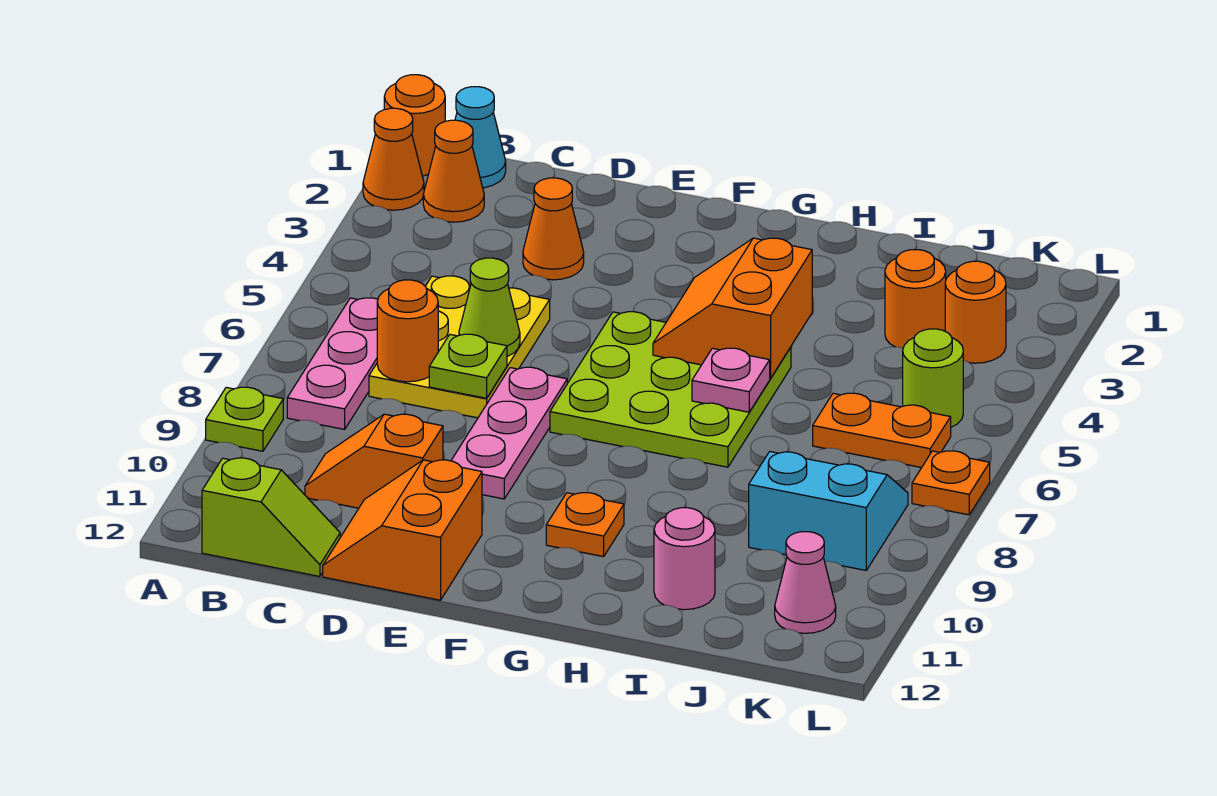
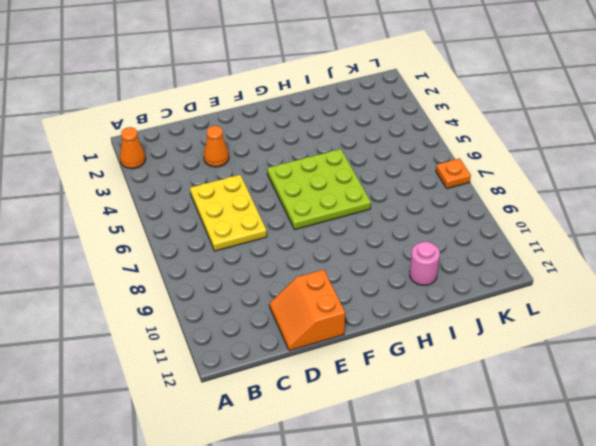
none -> orange 1x1 round brick [384,75,445,176]
none -> lime 1x1 plate [206,387,283,451]
none -> cyan 1x1 cone [455,87,506,188]

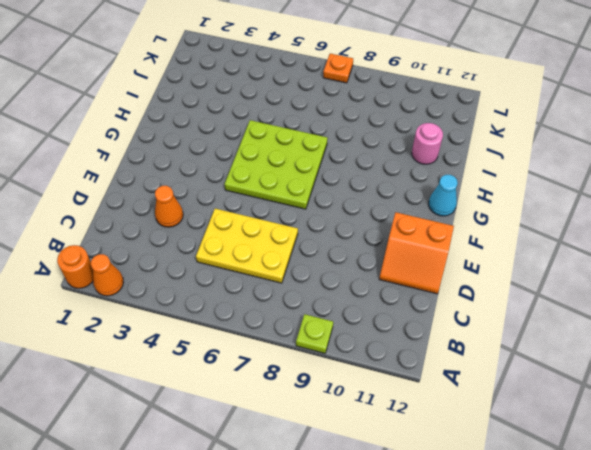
cyan 1x1 cone [429,175,458,216] -> cyan 1x1 cone moved to [455,87,506,188]
none -> orange 1x1 cone [423,120,484,222]
none -> pink 1x3 plate [287,298,378,429]
none -> lime 1x2 slope [202,458,340,576]

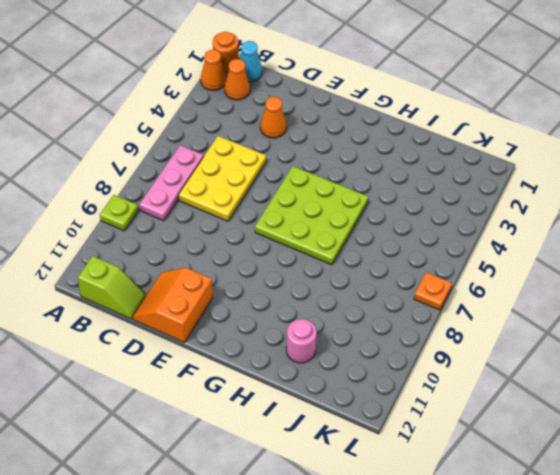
none -> orange 1x2 slope [305,414,443,508]
none -> pink 1x3 plate [451,367,567,499]
none -> orange 1x1 plate [546,493,624,557]

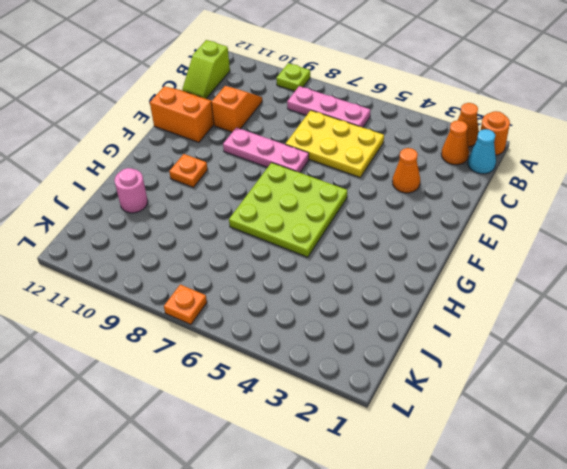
none -> orange 1x1 round brick [885,250,946,348]
none -> orange 1x2 plate [813,393,951,468]
none -> cyan 2x2 slope [749,452,908,570]

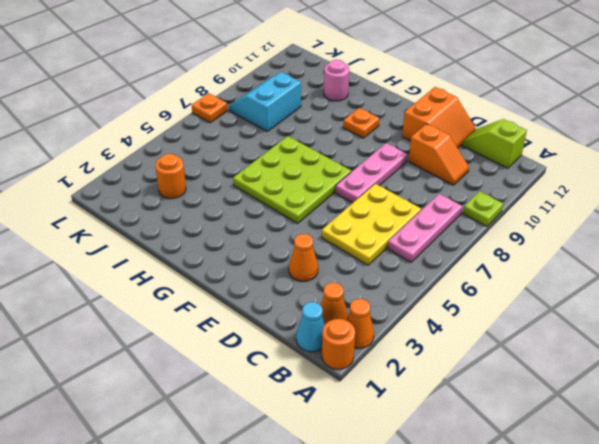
cyan 2x2 slope [229,72,301,131] -> cyan 2x2 slope turned to [749,452,908,570]
none -> orange 1x2 plate [813,393,951,468]
none -> orange 1x1 round brick [945,261,1006,363]
none -> lime 1x1 round brick [903,329,963,427]

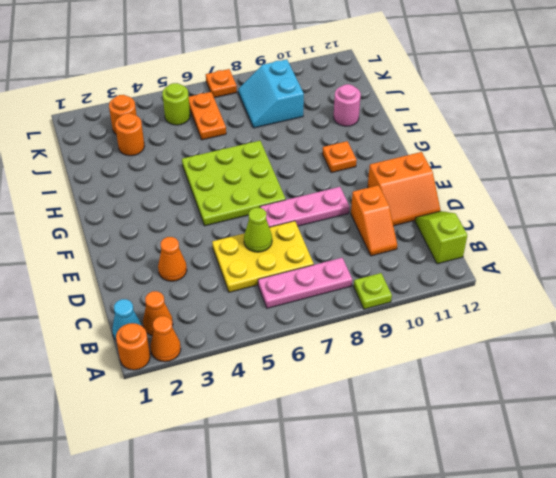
none -> pink 1x1 cone [775,532,836,633]
none -> orange 1x1 round brick [377,280,438,382]
none -> lime 1x1 plate [429,334,507,398]

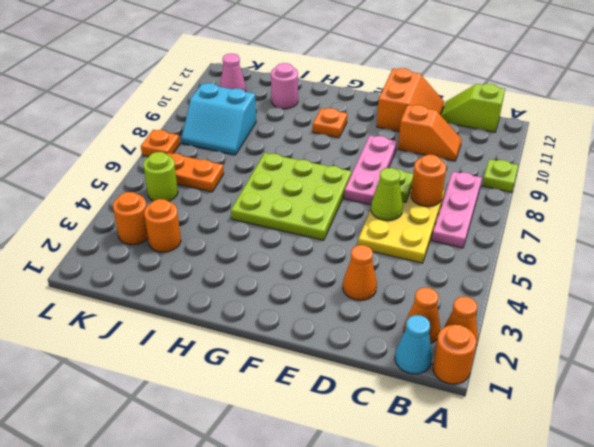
none -> orange 2x2 slope [653,238,812,378]
none -> pink 1x1 plate [692,348,770,412]

